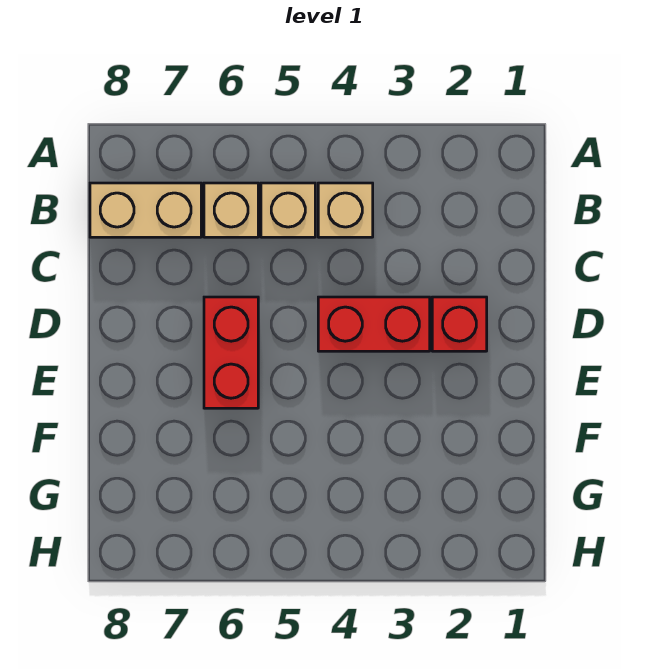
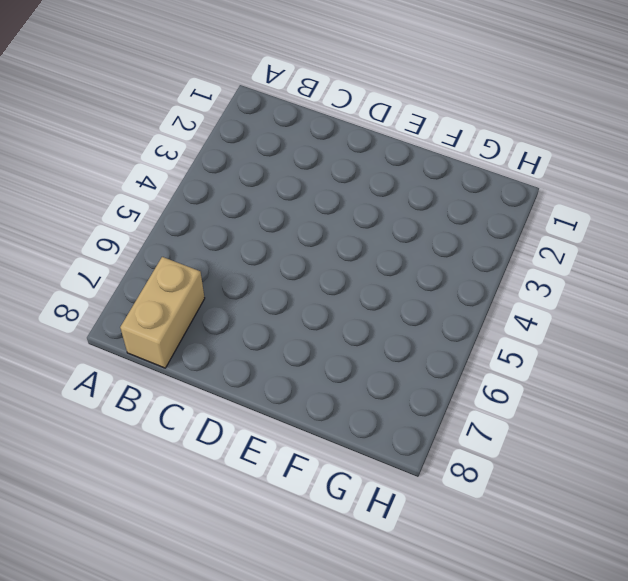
none -> tan 1x1 brick [318,183,373,237]
none -> tan 1x1 brick [261,183,315,237]

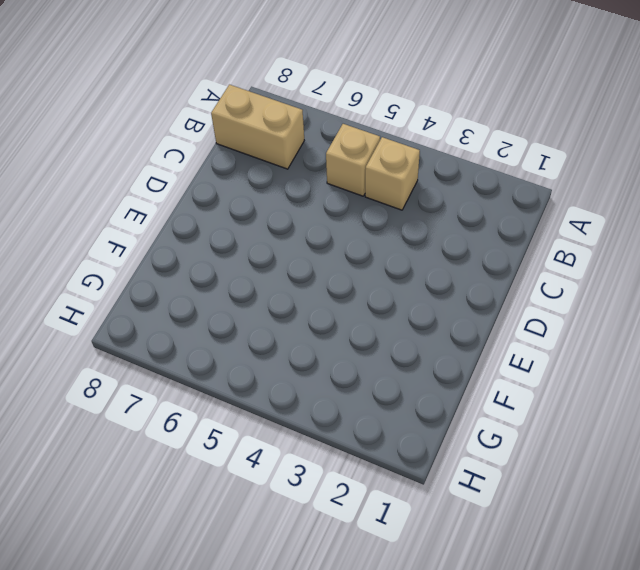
none -> tan 1x1 brick [204,183,258,237]
none -> red 1x1 brick [432,297,487,351]

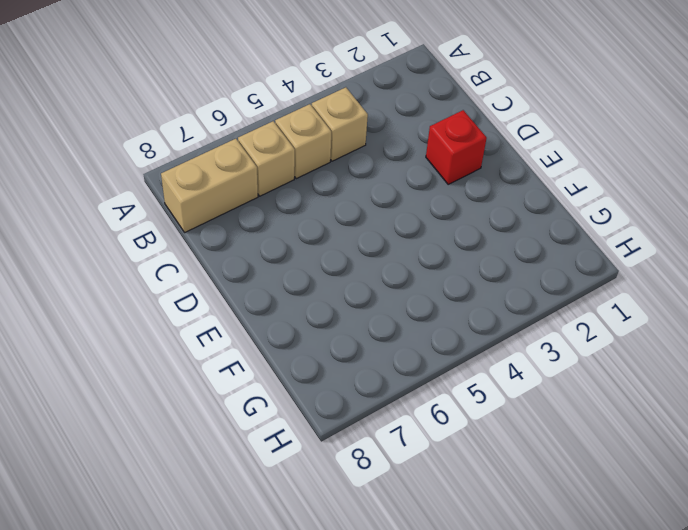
none -> red 1x2 brick [318,297,430,351]
none -> red 1x2 brick [204,297,258,408]

